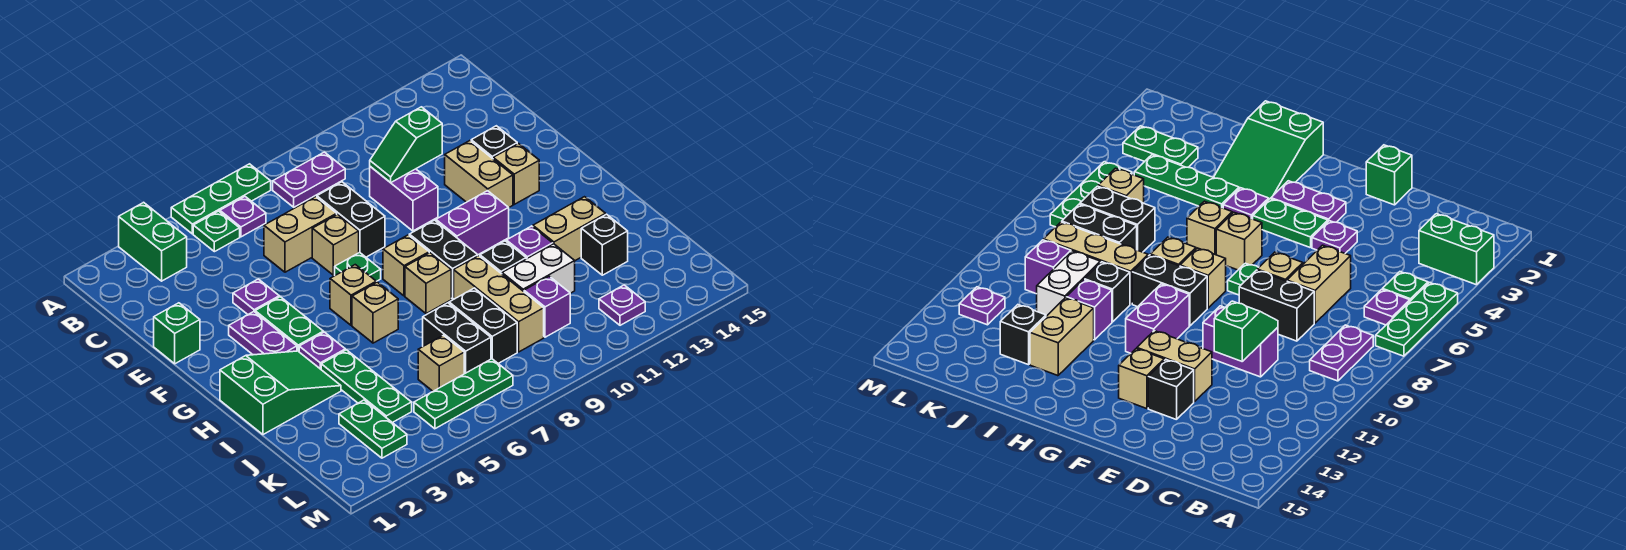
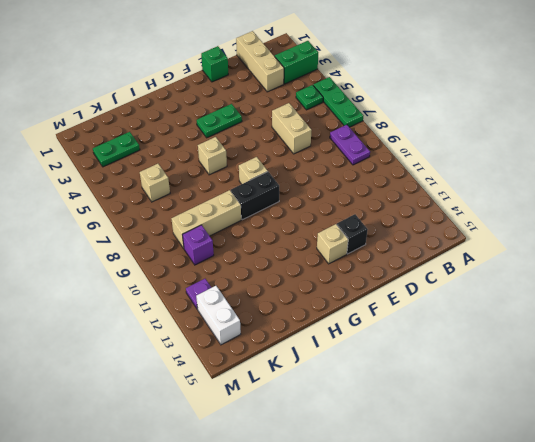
tan 1x3 brick [236,31,284,92] -> none
white 1x2 brick [196,286,241,345] -> white 1x2 brick moved to [502,244,575,293]
none -> purple 1x1 plate [220,197,266,237]
none -> black 1x2 brick [317,182,385,257]
none -> purple 1x2 brick [370,167,438,231]
none -> purple 1x1 plate [233,279,279,314]

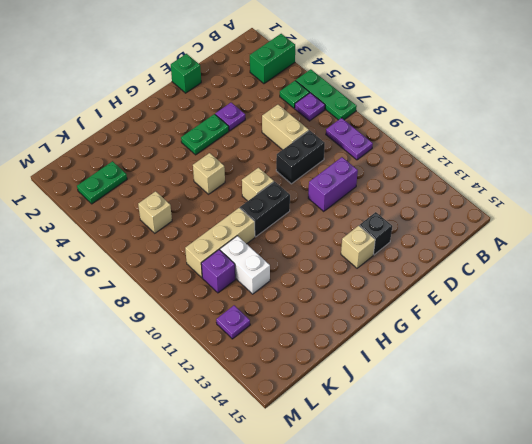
none -> tan 1x1 brick [312,214,359,275]
none -> tan 1x2 brick [445,141,513,207]
none -> purple 1x2 plate [229,312,297,355]
none -> green 1x1 plate [335,252,381,281]

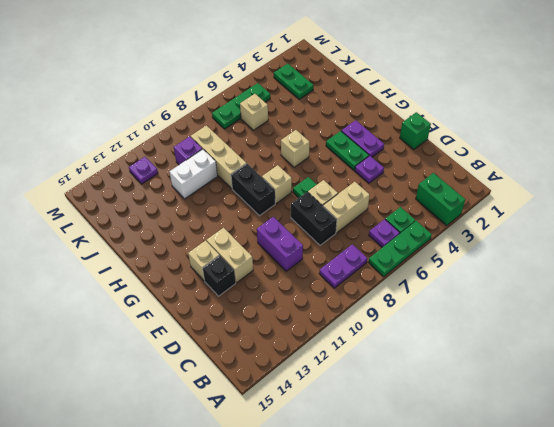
none -> tan 1x1 brick [330,265,376,325]
none -> purple 1x2 brick [436,191,509,255]
none -> green 2x3 slope [220,351,341,435]
none -> purple 1x1 plate [299,332,345,369]

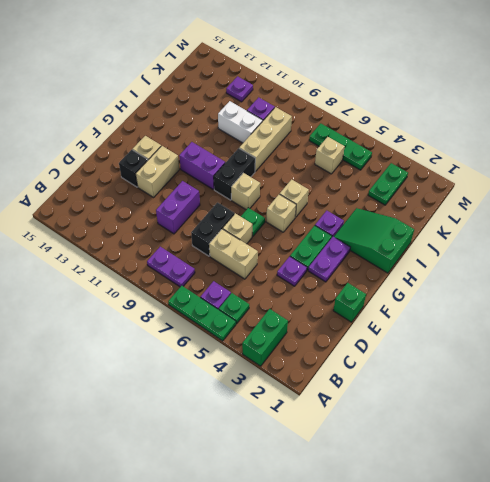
none -> tan 1x1 brick [405,253,451,314]
none -> green 1x3 plate [321,350,412,423]
none -> black 1x1 brick [480,241,526,274]
none -> purple 1x1 brick [506,226,553,259]

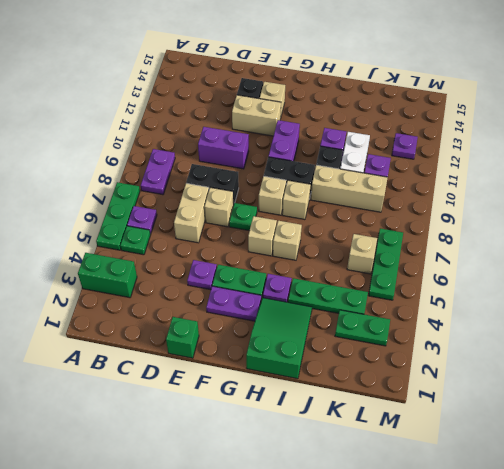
none -> tan 1x2 brick [533,197,606,261]
none -> black 1x2 brick [423,303,491,374]
none -> black 1x2 brick [449,288,517,363]
none -> black 1x1 brick [581,214,628,275]

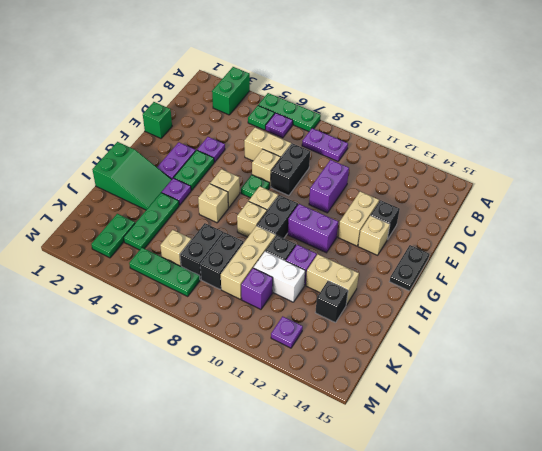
black 1x2 plate [389,245,429,291] -> none
none -> green 1x2 slope [370,107,442,183]

